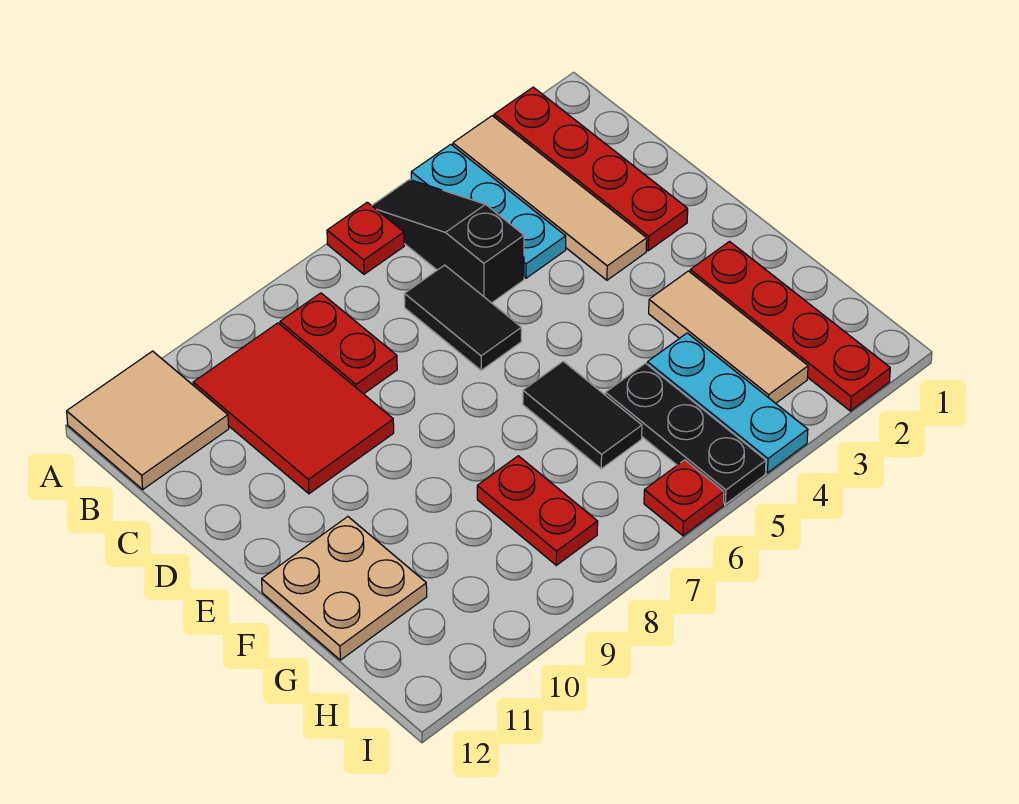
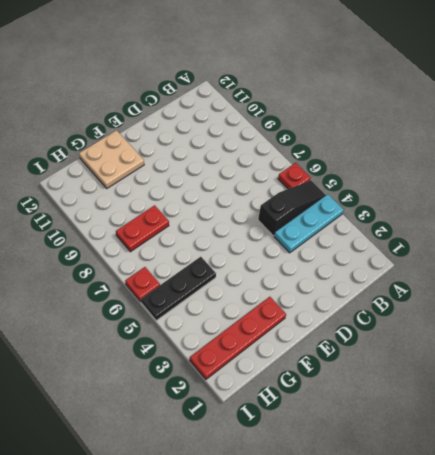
none -> red 1x4 plate [494,87,688,251]
none -> tan 1x4 tile [453,116,647,280]
none -> tan 2x2 tile [67,351,229,489]

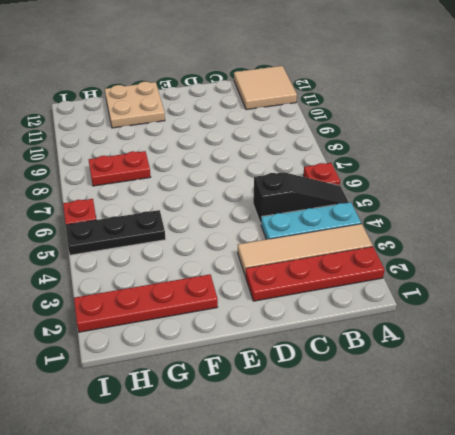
none -> red 1x2 plate [280,293,397,394]
none -> red 2x3 tile [193,323,394,494]
none -> black 1x2 tile [404,265,521,370]

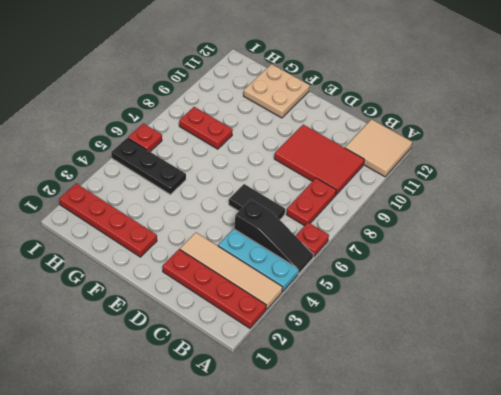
red 1x2 plate [286,178,336,226] -> red 1x2 plate turned to [280,293,397,394]
none -> tan 1x3 tile [649,271,808,403]
none -> black 1x2 tile [523,361,642,469]
none -> cyan 1x3 plate [647,333,808,473]

